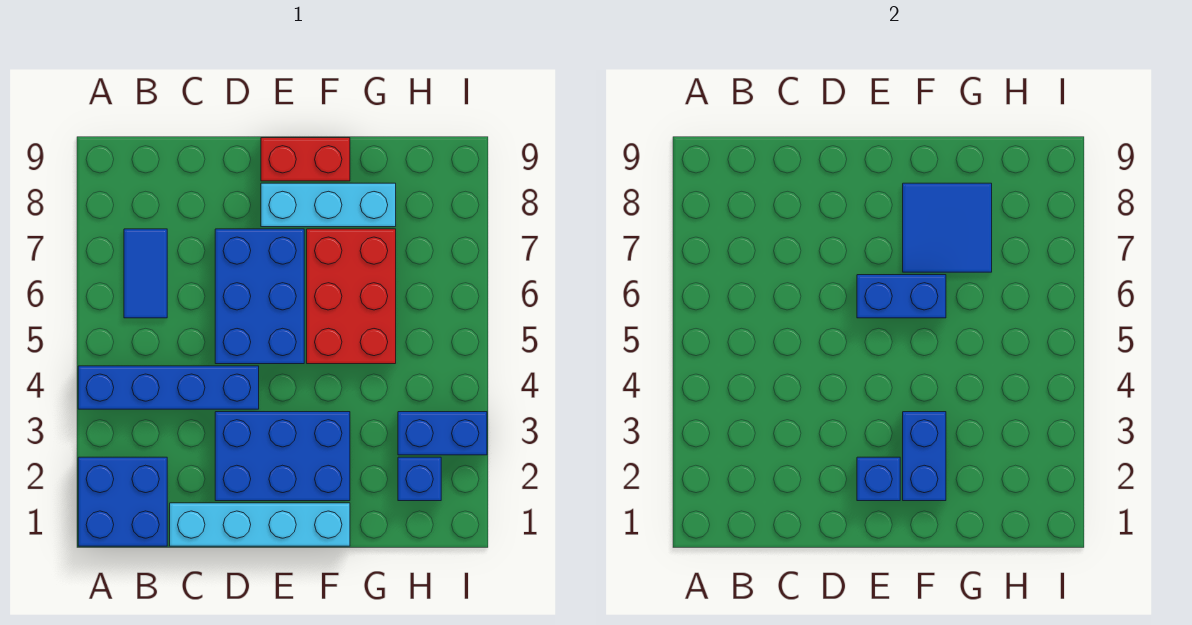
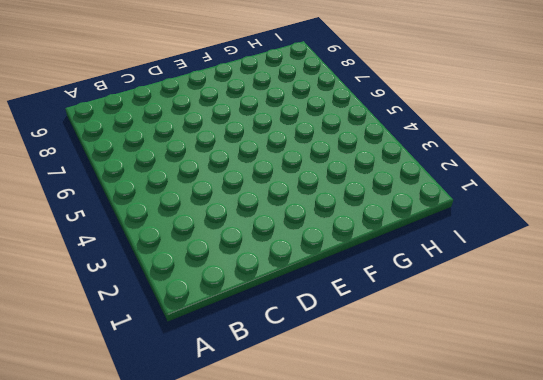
none -> blue 2x2 brick [78,457,167,546]
none -> blue 1x4 brick [78,366,259,409]
none -> blue 1x2 tile [124,229,167,318]

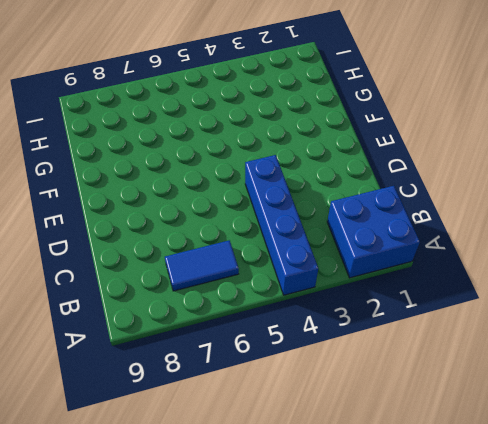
none -> cyan 1x4 brick [170,503,350,546]
none -> blue 2x3 brick [215,412,350,501]
none -> blue 2x3 brick [215,229,304,364]

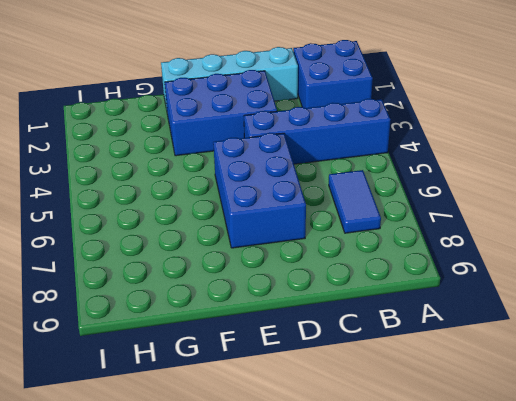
none -> cyan 1x3 brick [261,183,396,227]
none -> red 1x2 brick [261,138,350,181]
none -> red 2x3 brick [307,229,396,364]

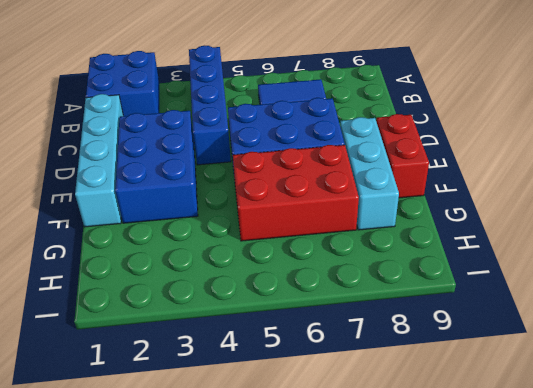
none -> blue 1x1 brick [398,457,441,501]
none -> blue 1x2 brick [398,412,487,455]
none -> blue 1x1 brick [857,457,900,501]

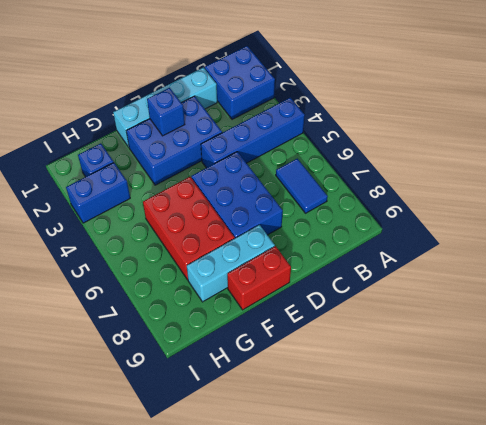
none -> blue 1x2 brick [857,275,946,318]
none -> blue 1x2 brick [903,412,946,501]
none -> blue 2x2 tile [903,183,992,272]

